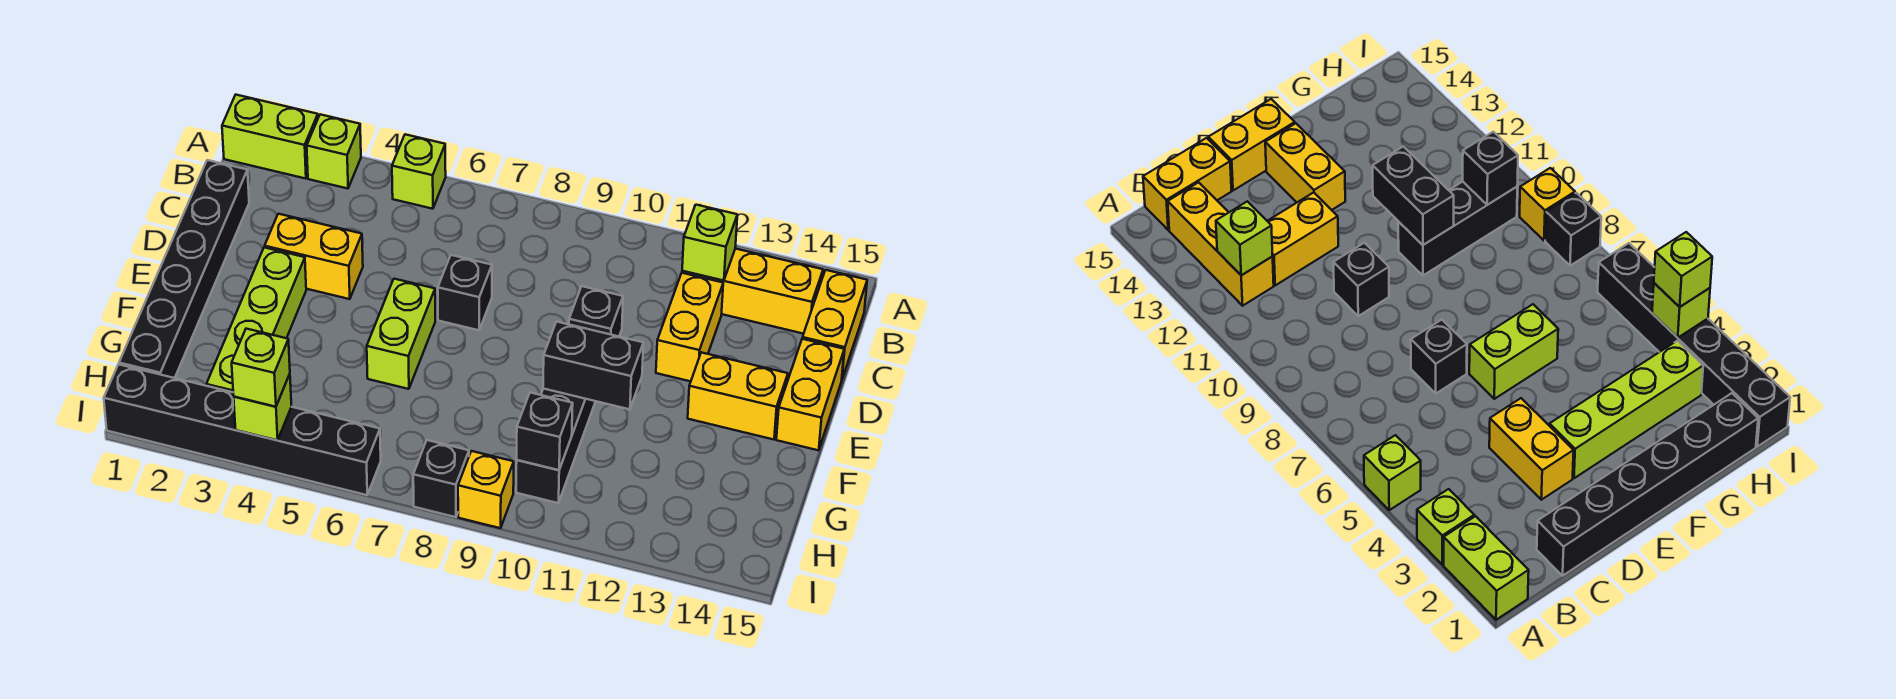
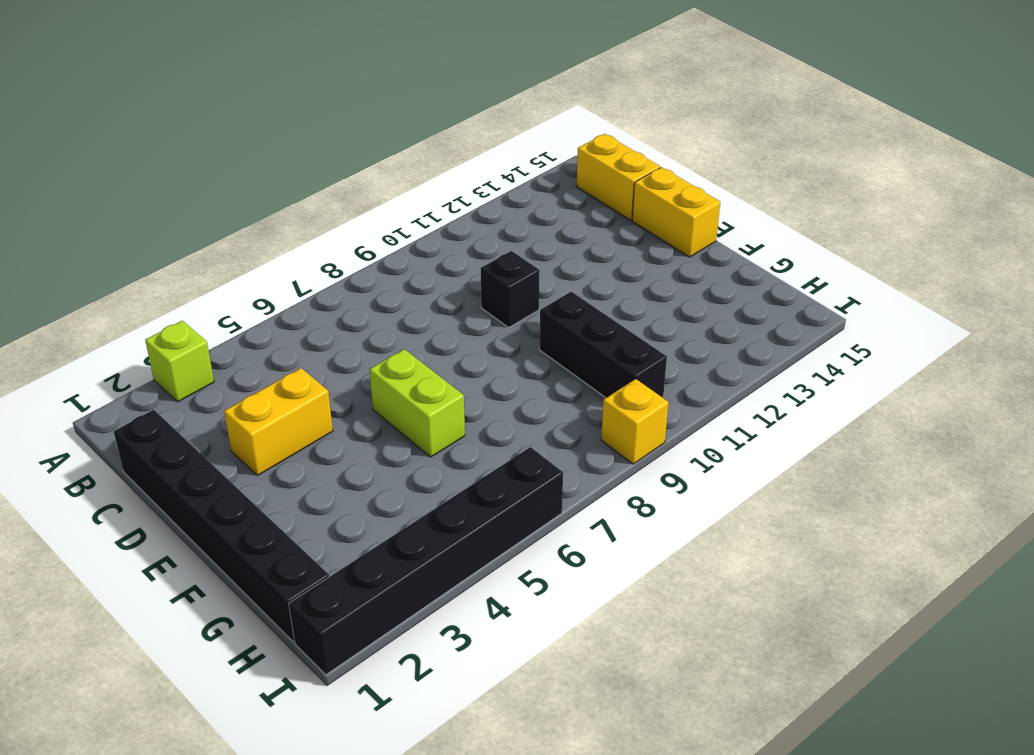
none -> lime 1x2 brick [222,95,318,179]
none -> lime 1x1 brick [392,134,446,209]
none -> yellow 1x3 brick [682,249,823,334]

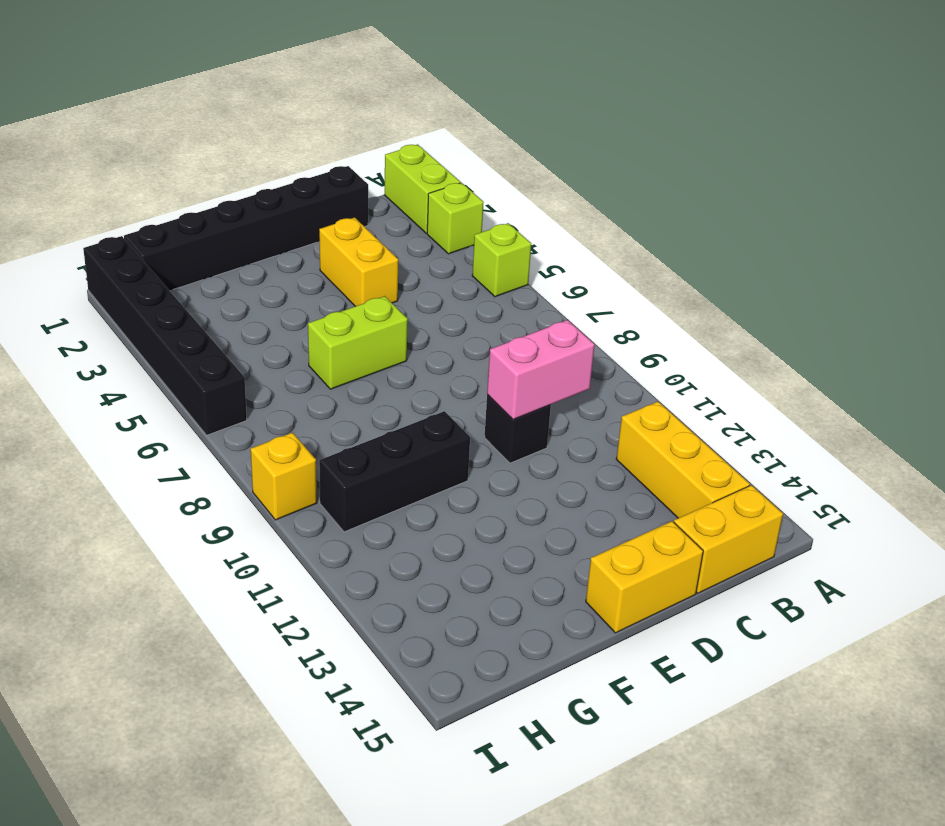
pink 1x2 brick [487,320,595,419] -> none
none -> yellow 1x2 brick [656,273,723,381]
none -> black 1x1 brick [438,255,492,330]
none -> lime 1x4 brick [206,247,306,392]

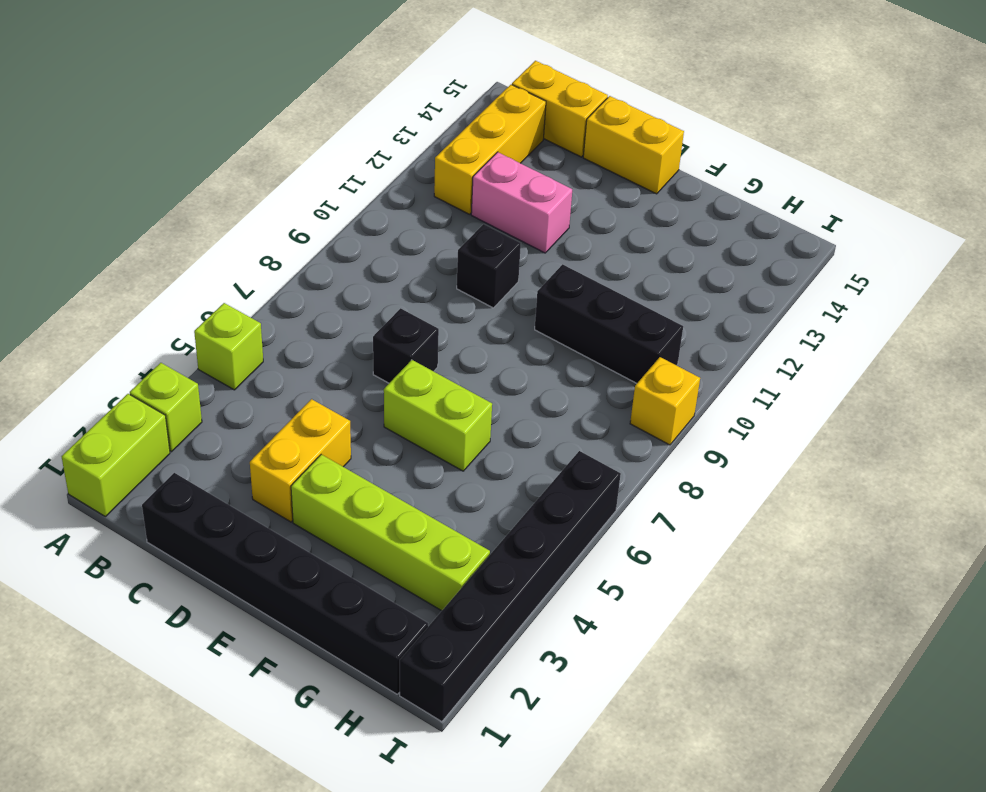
pink 1x2 brick [471,152,572,253] -> yellow 1x2 brick [656,273,723,381]
none -> yellow 1x2 brick [688,352,788,440]
none -> black 1x1 brick [413,440,469,517]
none -> lime 1x1 brick [682,205,737,281]

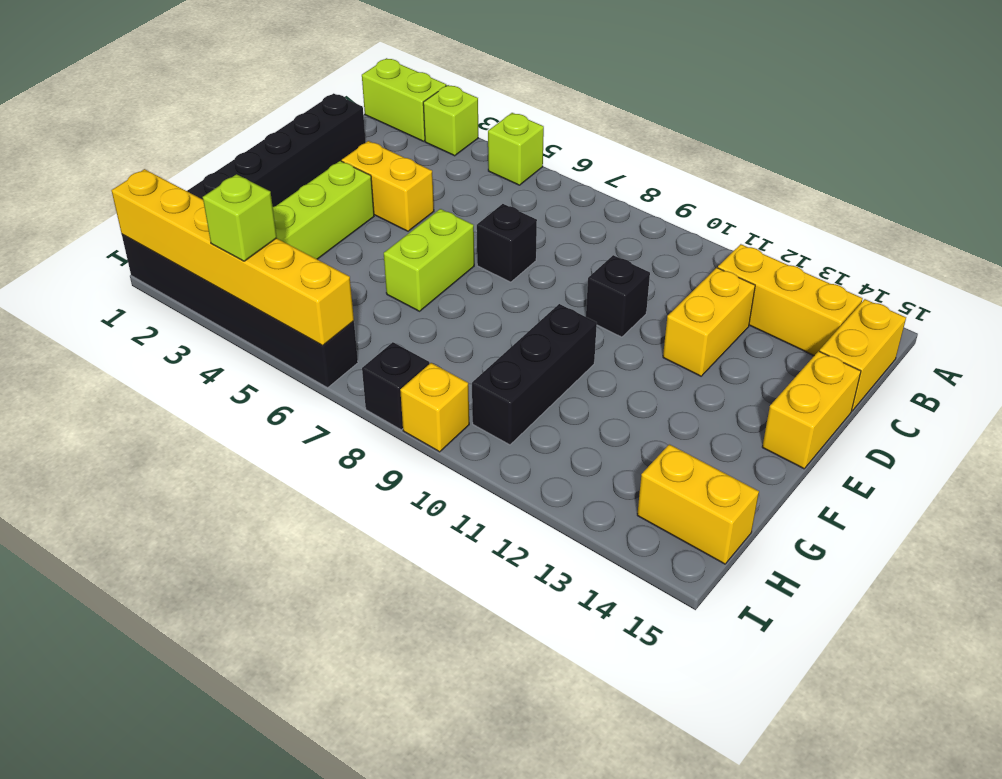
yellow 1x2 brick [637,444,759,564] -> yellow 1x2 brick moved to [688,352,788,440]
yellow 1x6 brick [112,169,354,346] -> lime 1x1 brick [234,374,291,440]
none -> lime 1x1 brick [682,205,737,281]
none -> black 1x2 brick [543,322,643,409]
none -> black 1x1 brick [517,393,573,470]

